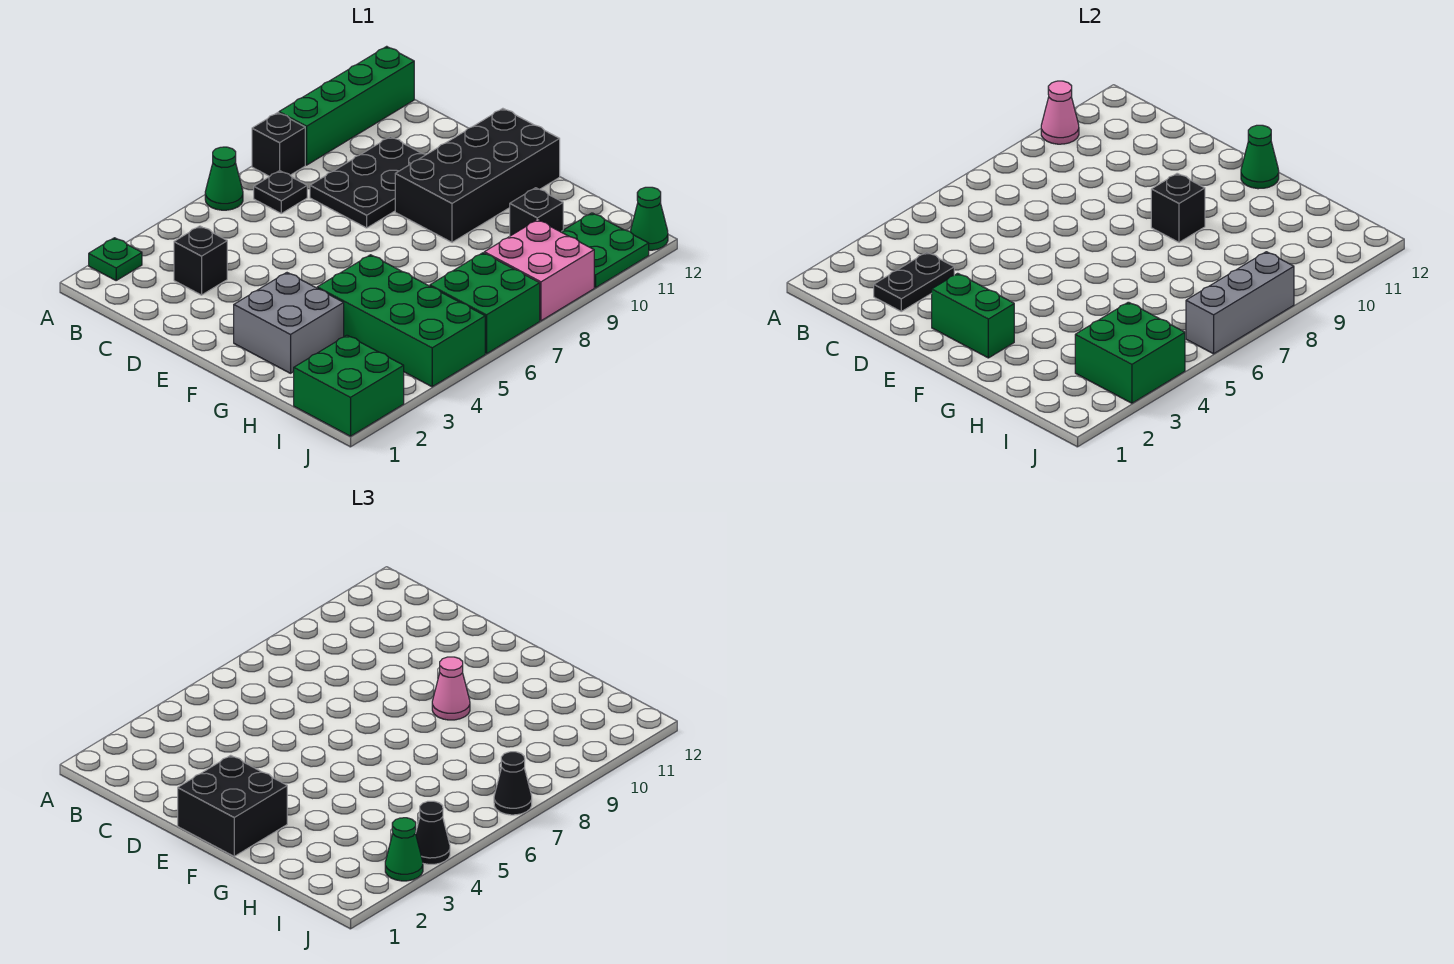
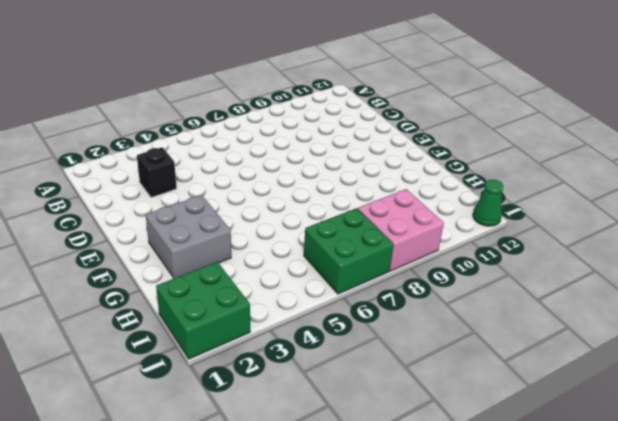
none -> green 1x1 plate [89,238,142,280]
none -> green 1x1 cone [205,147,243,210]
none -> black 1x1 brick [252,113,305,176]

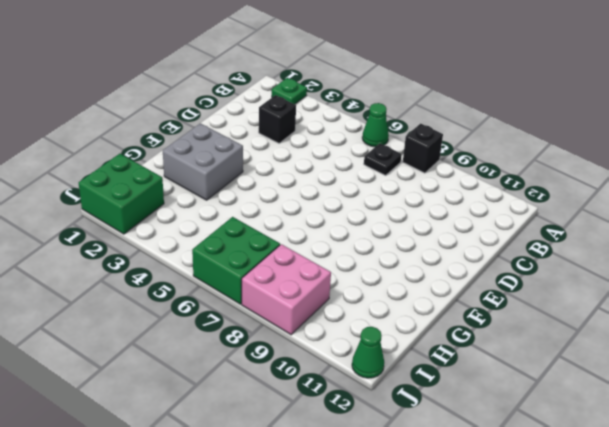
none -> green 1x4 brick [279,46,414,165]
none -> black 2x3 plate [310,137,426,228]
none -> black 2x4 brick [395,108,560,242]

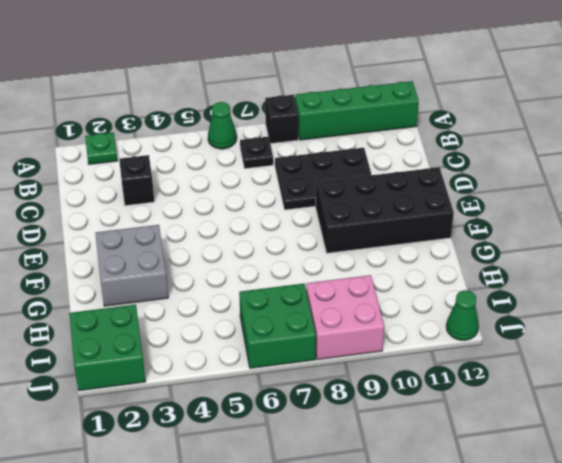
none -> green 2x4 brick [317,255,485,387]
none -> black 1x1 brick [510,188,563,236]
none -> green 2x2 plate [561,213,649,288]

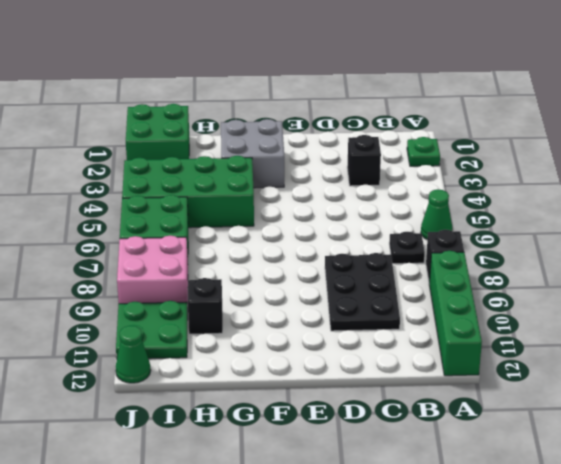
none -> black 2x4 brick [395,108,560,242]
none -> pink 1x1 cone [1041,81,1079,144]
none -> black 1x2 plate [874,252,954,311]

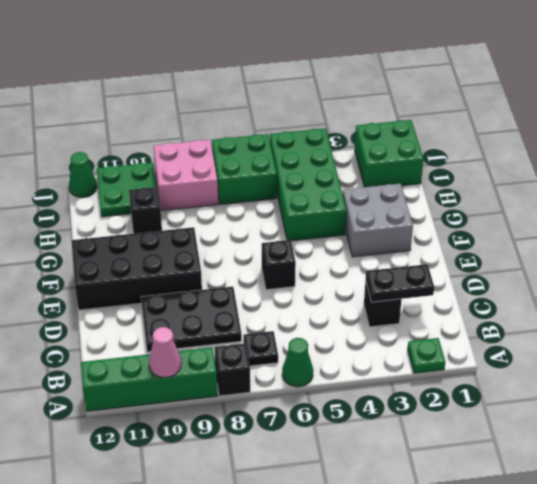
black 1x1 brick [262,240,296,290] -> black 1x1 brick moved to [1151,173,1205,242]
none -> green 1x2 brick [932,273,1014,358]
none -> green 1x1 cone [1241,125,1279,189]
none -> green 2x2 brick [1075,302,1185,403]

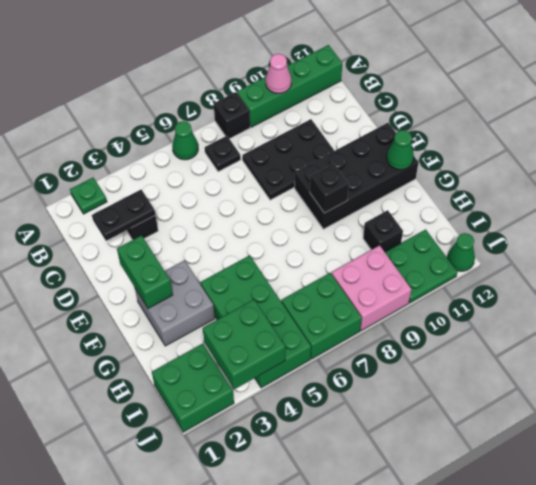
none -> grey 1x3 brick [1186,252,1294,354]
none -> black 2x2 brick [178,755,287,856]
none -> pink 1x1 cone [432,657,470,720]

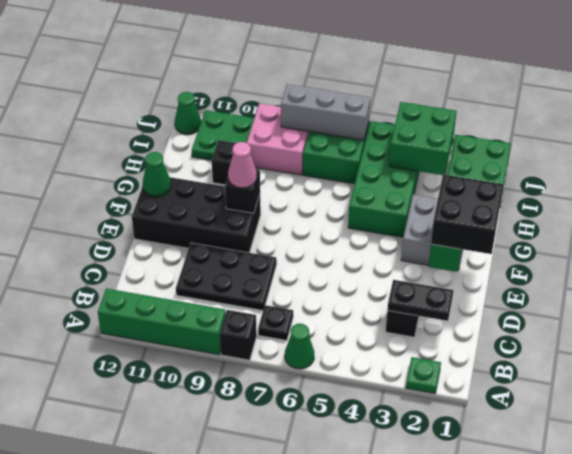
none -> pink 1x1 cone [1041,81,1079,144]
none -> green 1x1 cone [385,818,423,881]
none -> black 1x1 cone [415,801,450,864]

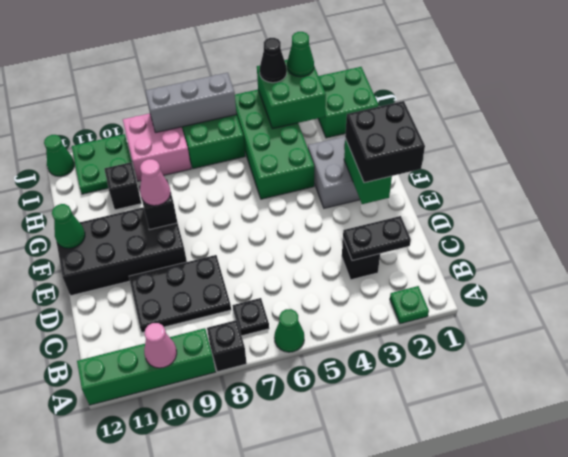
none -> black 1x1 cone [494,752,532,815]

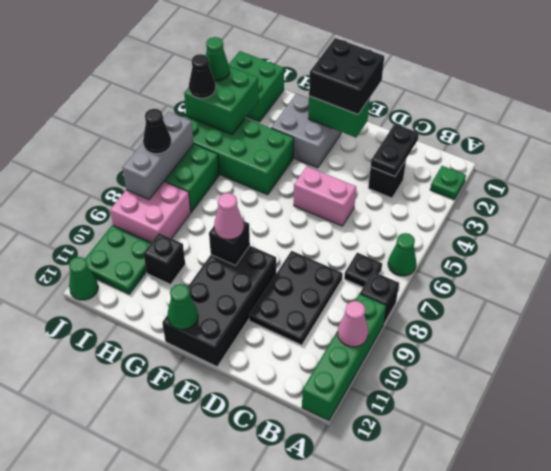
pink 1x2 brick [294,167,356,226] -> none

